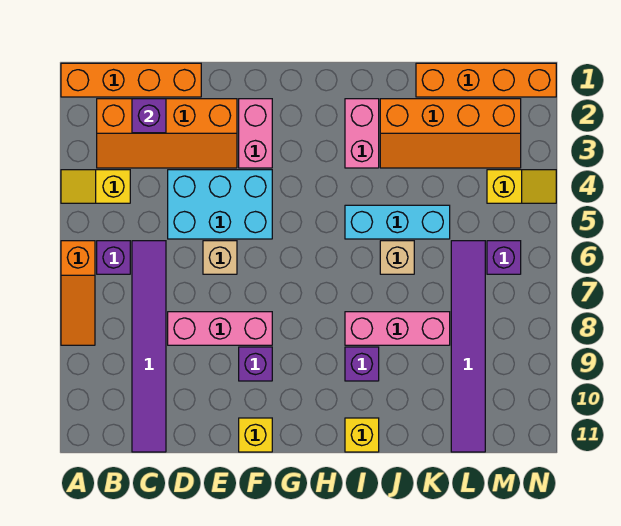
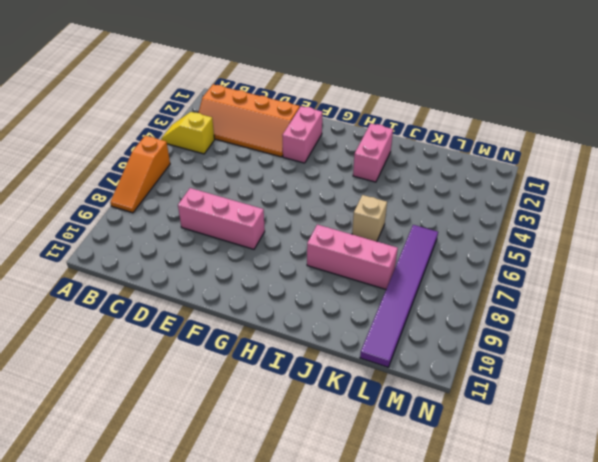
none -> orange 1x4 brick [61,63,201,97]
none -> purple 1x1 brick [97,241,130,274]
none -> purple 1x6 tile [132,241,166,452]

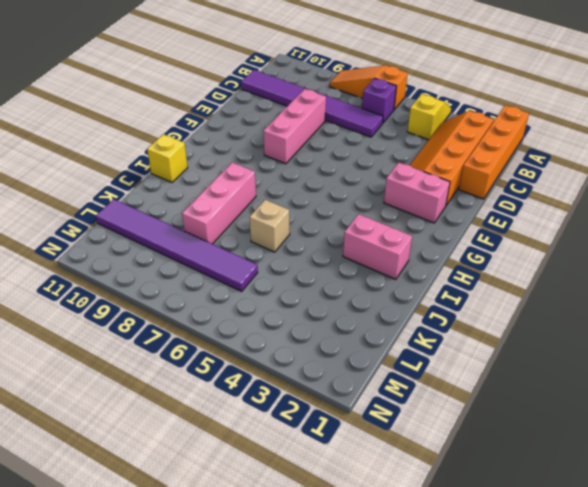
none -> cyan 2x3 brick [168,170,272,239]
none -> tan 1x1 brick [203,241,237,274]
none -> purple 1x1 brick [239,347,272,381]

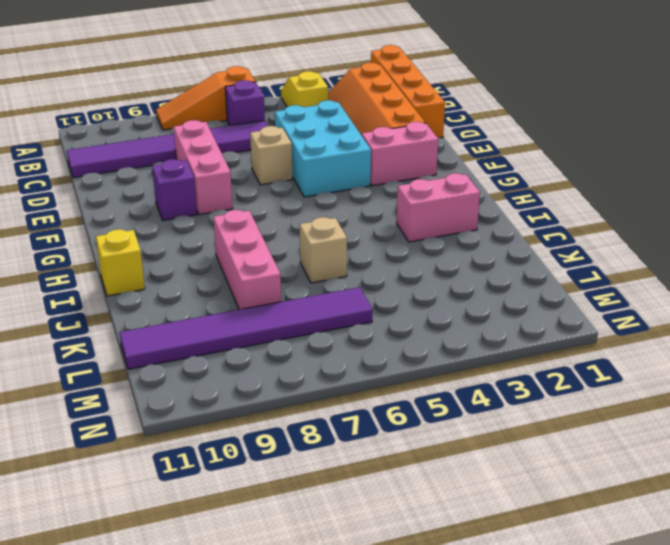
none -> yellow 1x1 brick [239,418,272,452]
none -> cyan 1x3 brick [345,205,450,239]
none -> purple 1x1 brick [345,347,379,381]

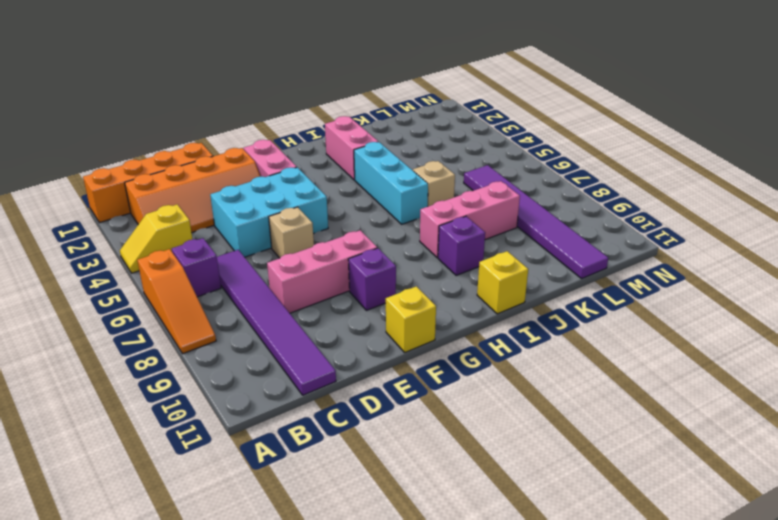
cyan 1x3 brick [354,142,428,224] -> cyan 1x3 brick turned to [345,205,450,239]
none -> orange 2x4 slope [380,99,521,168]
none -> orange 1x4 brick [416,63,556,97]
none -> yellow 1x2 slope [487,170,556,203]

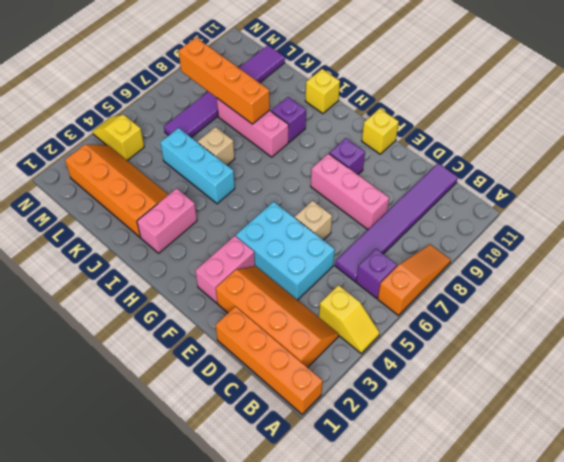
orange 1x4 brick [179,38,270,124] -> orange 1x4 brick moved to [416,63,556,97]
none -> purple 1x1 brick [487,241,521,274]
none -> purple 1x1 brick [132,99,166,133]

